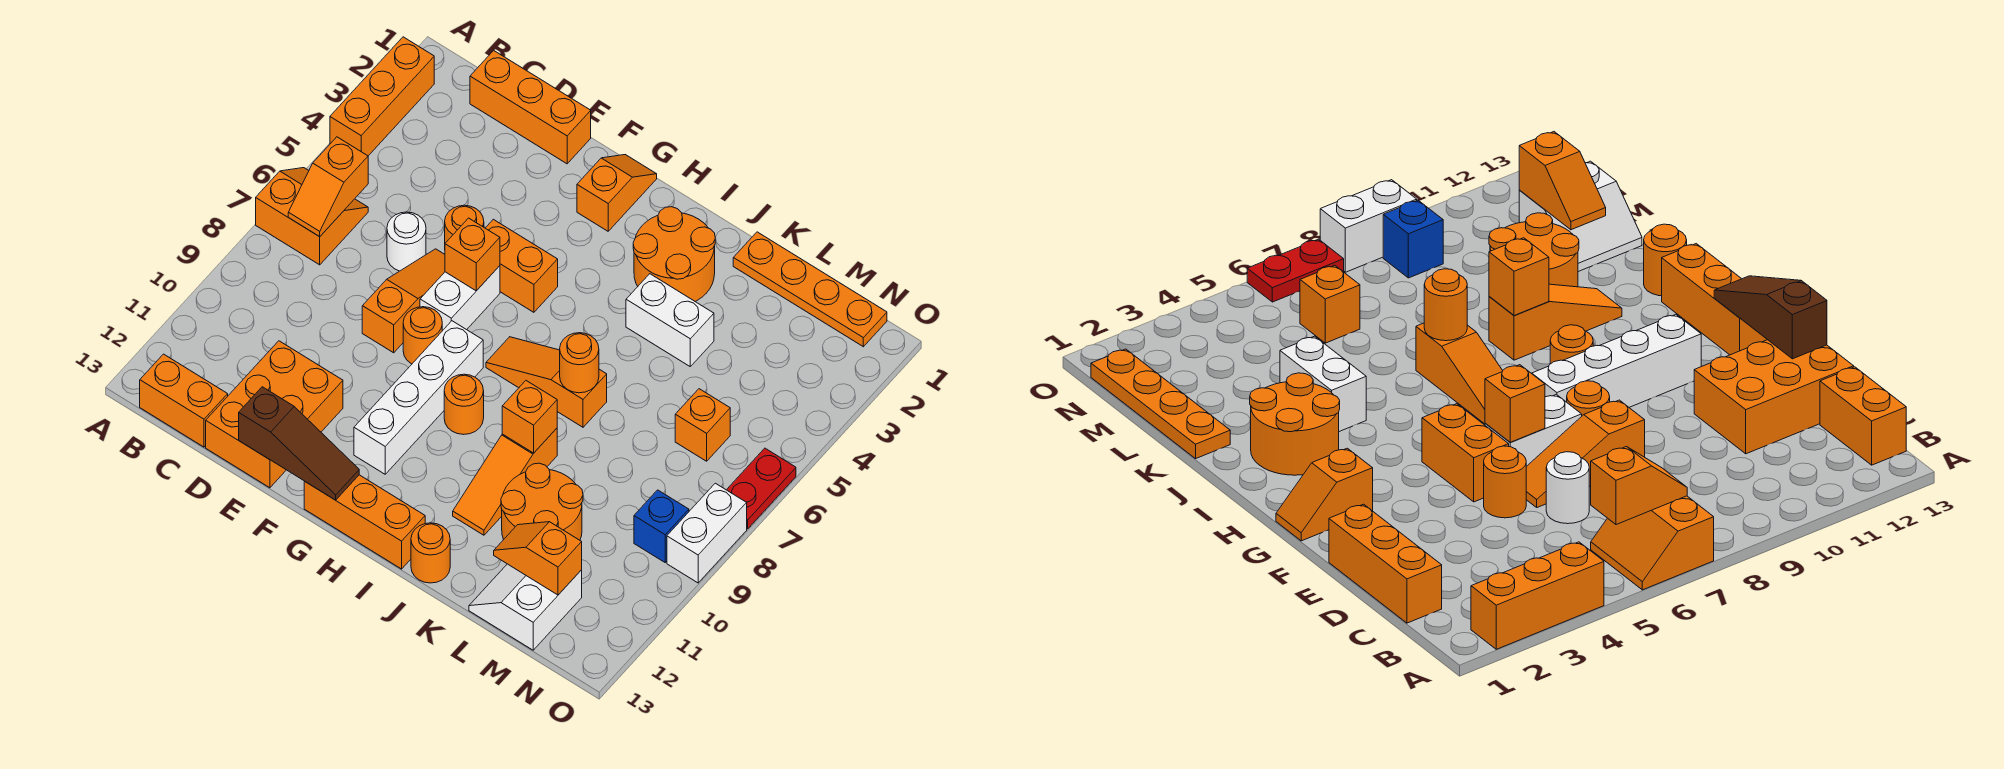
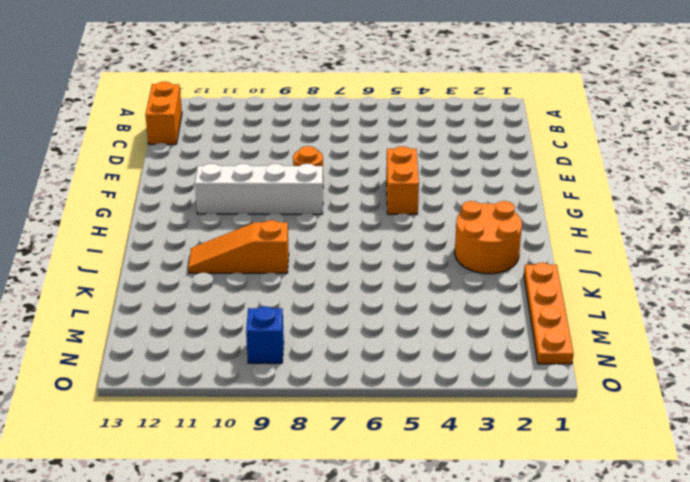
none -> orange 1x3 brick [330,37,434,156]
none -> orange 2x2 slope [256,168,368,265]
none -> orange 1x3 brick [470,51,591,164]
none -> white 1x1 round brick [387,212,426,271]

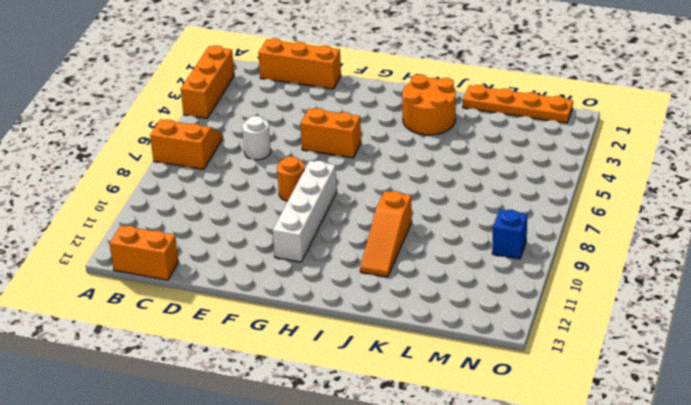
none -> orange 2x3 brick [206,341,343,488]
none -> orange 1x1 round brick [445,205,484,243]
none -> orange 1x3 slope [362,249,445,353]
none -> white 1x2 brick [420,266,500,331]

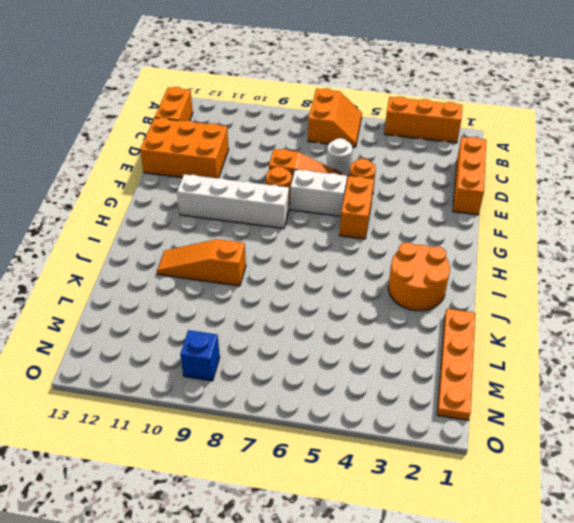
none -> orange 1x2 slope [577,155,657,231]
none -> orange 1x3 brick [304,475,425,569]
none -> orange 1x3 slope [486,337,607,427]
none -> orange 1x1 round brick [444,374,484,434]

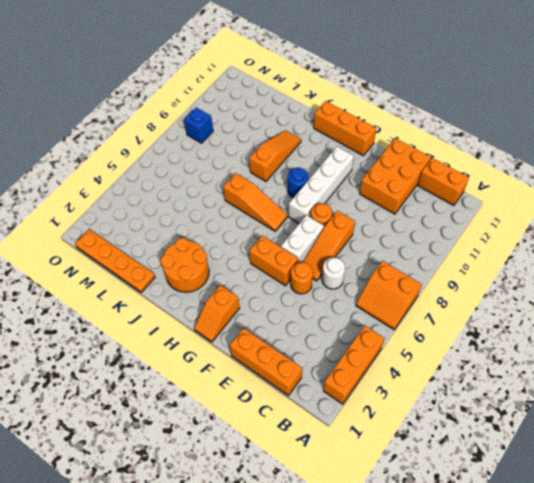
blue 1x1 round brick [288,168,308,198] -> orange 1x1 round brick [444,374,484,434]
none -> white 1x2 brick [626,274,714,366]
none -> orange 1x1 round brick [411,523,450,583]
none -> orange 2x2 round brick [501,463,583,540]
none -> white 2x2 slope [469,564,582,650]

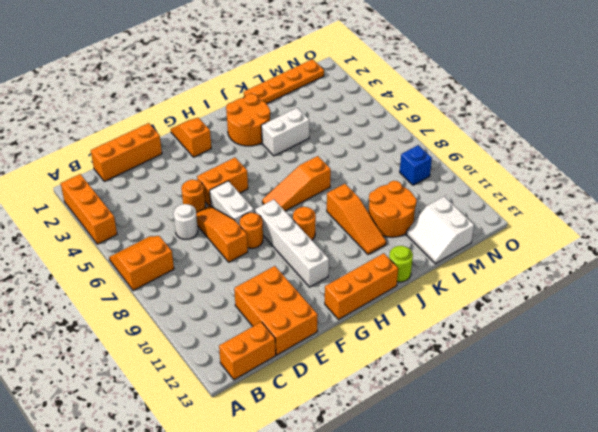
lime 1x1 round brick [389,246,413,282] -> orange 1x1 round brick [411,523,450,583]
none -> orange 1x1 brick [675,389,730,461]
none -> red 1x2 plate [727,448,796,529]
none -> white 1x2 brick [667,483,747,583]
none -> orange 1x2 slope [288,137,368,237]

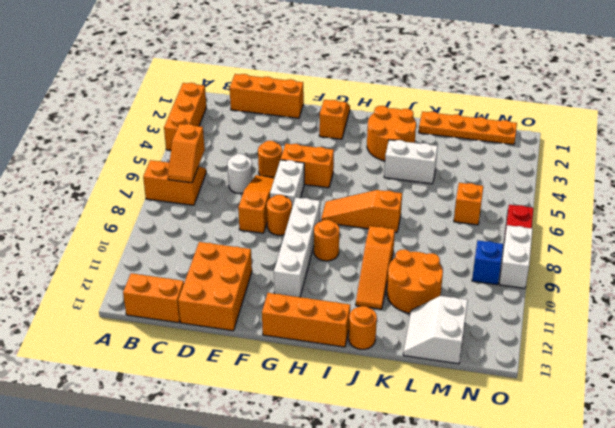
none -> brown 1x3 slope [239,387,359,500]
none -> orange 1x1 brick [445,218,500,291]
none -> orange 1x1 round brick [560,333,599,393]
none -> orange 1x1 brick [502,381,557,453]

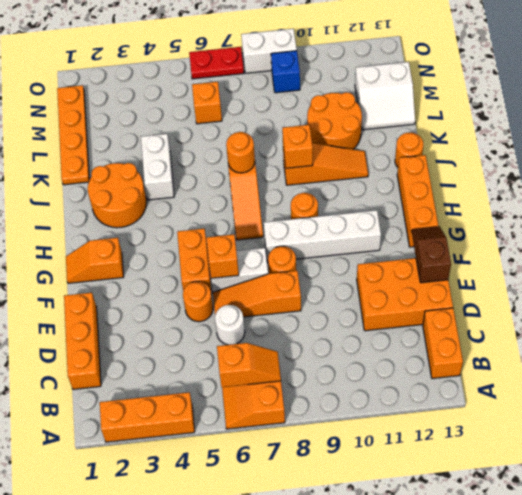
brown 1x2 slope [412,226,451,283] -> brown 1x3 slope [239,387,359,500]
none -> orange 1x2 slope [494,522,582,595]

